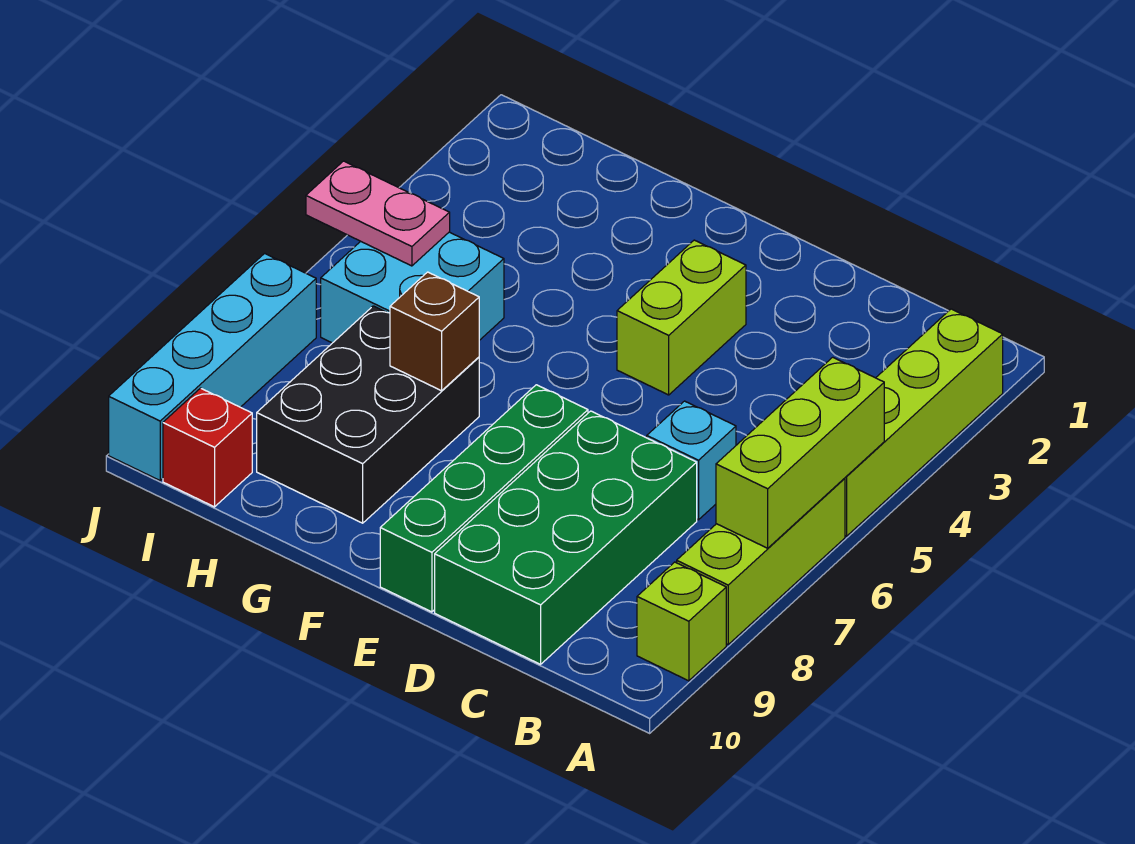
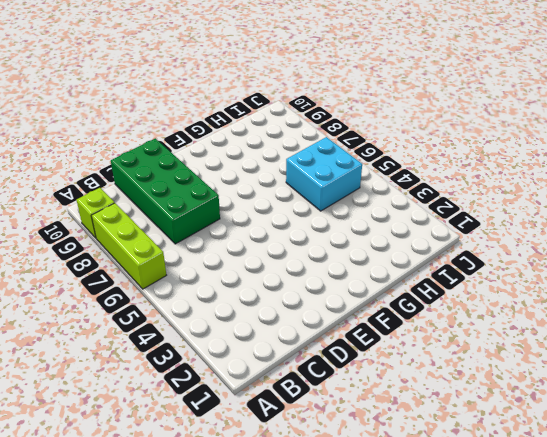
none -> lime 1x4 brick [845,309,1003,536]
none -> cyan 1x1 brick [647,401,736,520]
none -> lime 1x2 brick [617,240,746,395]

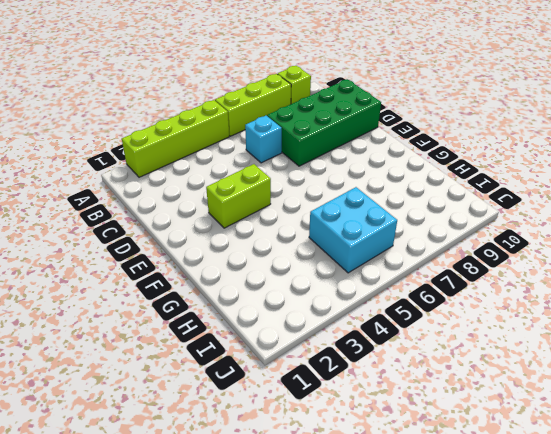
none -> green 1x4 brick [380,385,588,612]
none -> black 2x3 brick [257,306,479,523]
none -> red 1x1 brick [163,388,252,507]

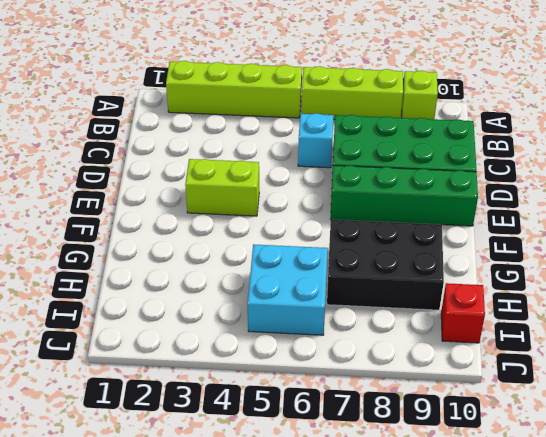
none -> cyan 1x4 brick [109,253,316,480]
none -> lime 1x3 brick [716,357,884,548]
none -> brown 1x1 brick [390,272,479,391]

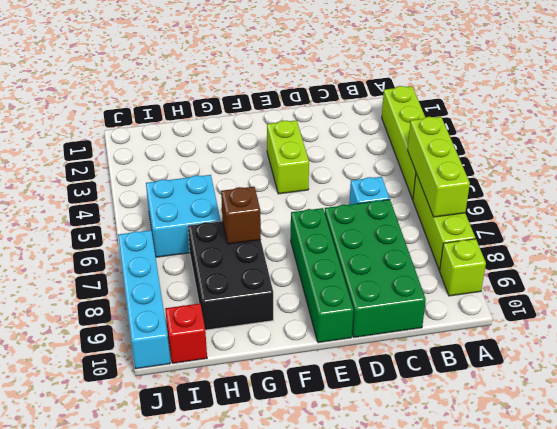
none -> pink 1x2 plate [306,161,450,266]

